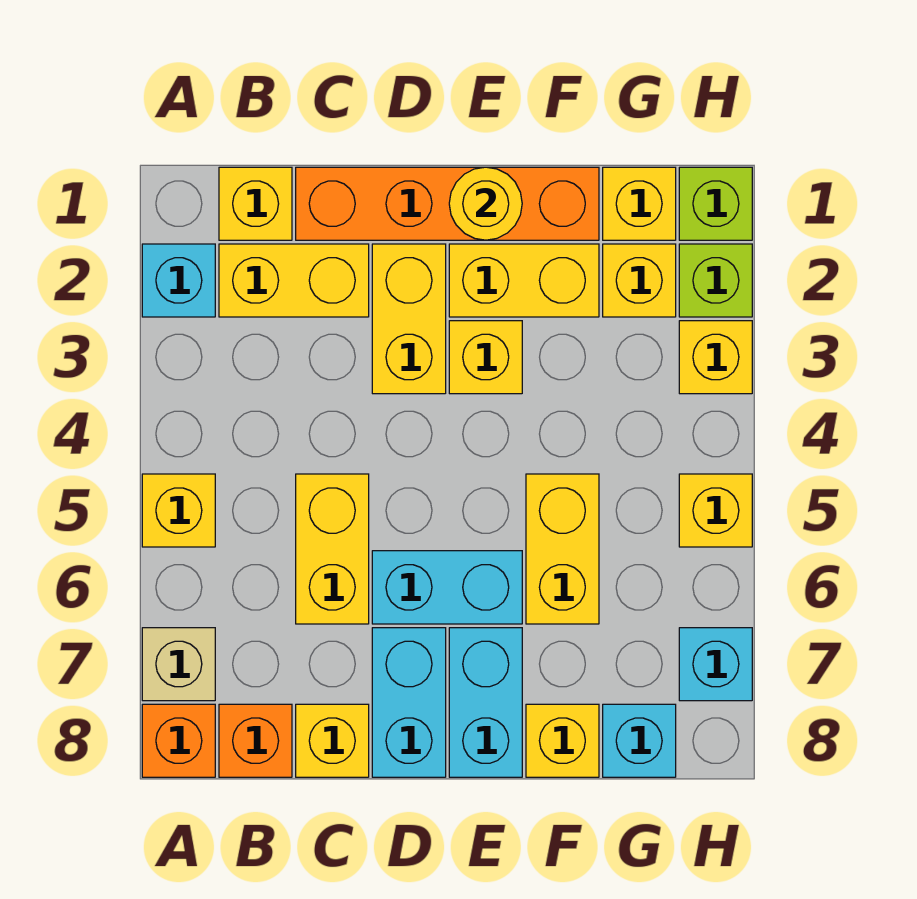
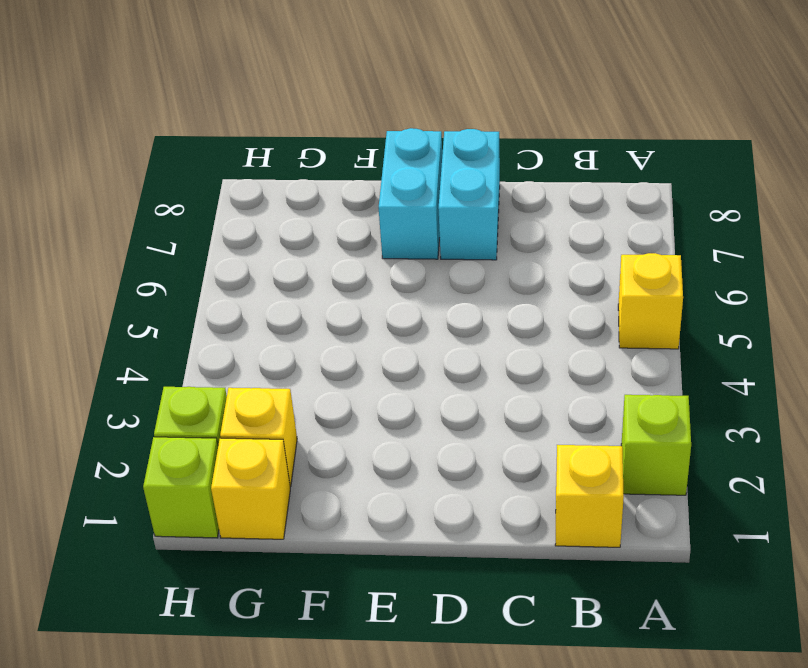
lime 1x1 brick [621,395,691,495] -> cyan 1x1 brick [142,244,215,317]
none -> tan 1x1 brick [142,628,215,701]
none -> orange 1x1 brick [142,704,215,777]
none -> yellow 1x2 brick [219,244,369,317]

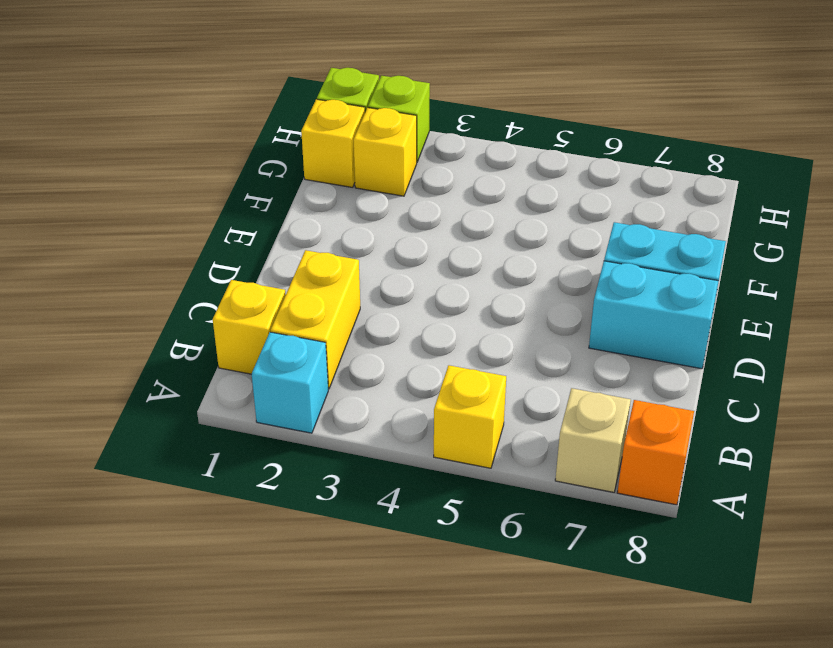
none -> orange 1x1 brick [219,704,292,777]
none -> orange 1x4 brick [296,167,599,240]
none -> yellow 1x2 brick [296,474,369,624]

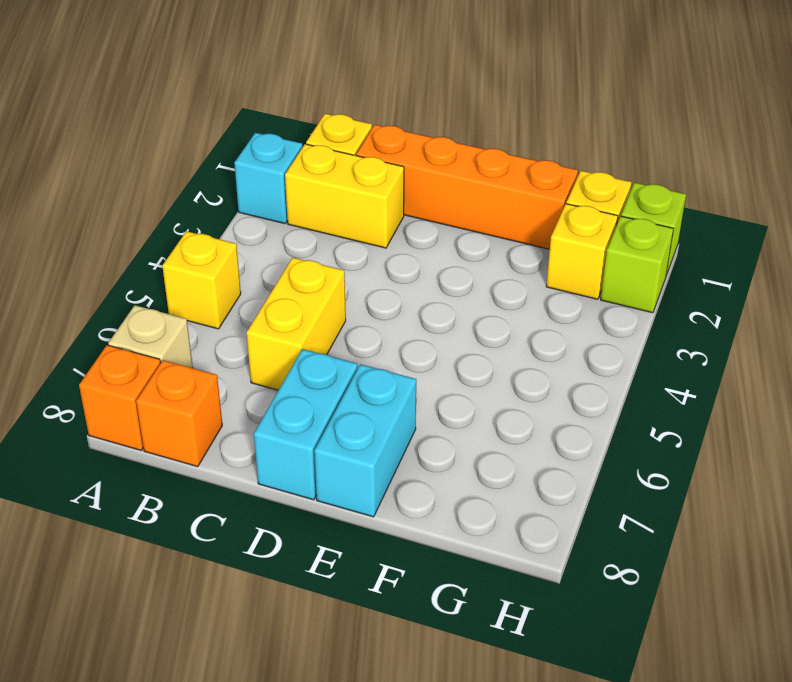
none -> yellow 1x1 brick [296,704,369,777]
none -> yellow 1x2 brick [372,244,446,394]
none -> cyan 1x2 brick [372,551,522,624]

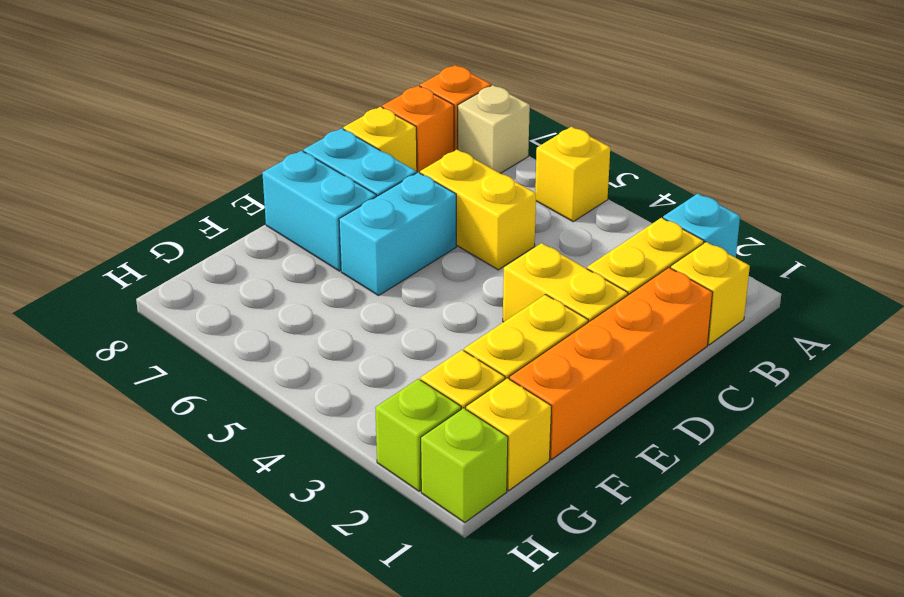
none -> yellow 1x1 brick [449,321,522,394]
none -> yellow 1x2 brick [526,474,599,624]
none -> yellow 1x1 brick [526,704,599,777]

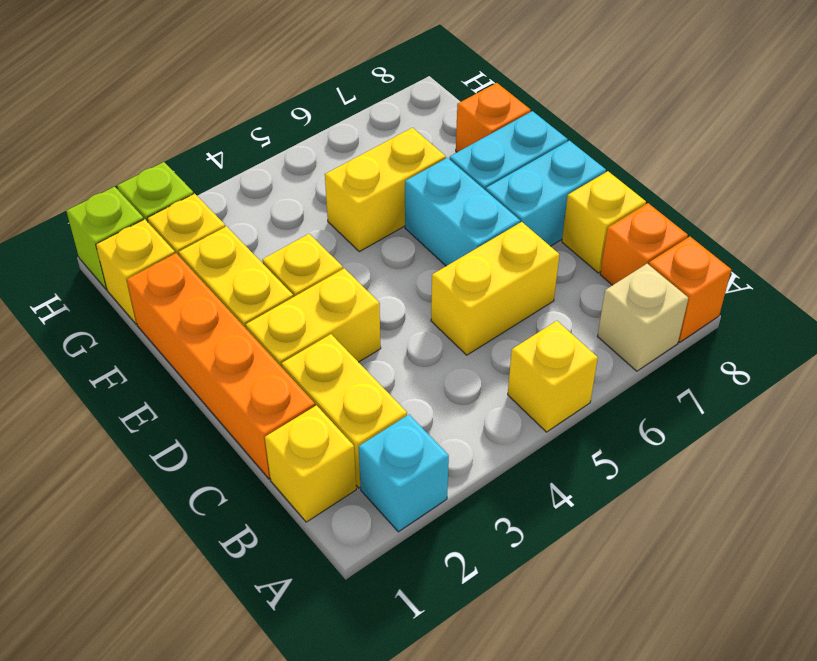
orange 1x1 brick [456,83,531,152] -> yellow 1x1 brick [526,704,599,777]
none -> cyan 1x1 brick [603,704,676,777]
none -> yellow 1x1 brick [679,321,752,394]
none -> yellow 1x1 brick [679,474,752,547]

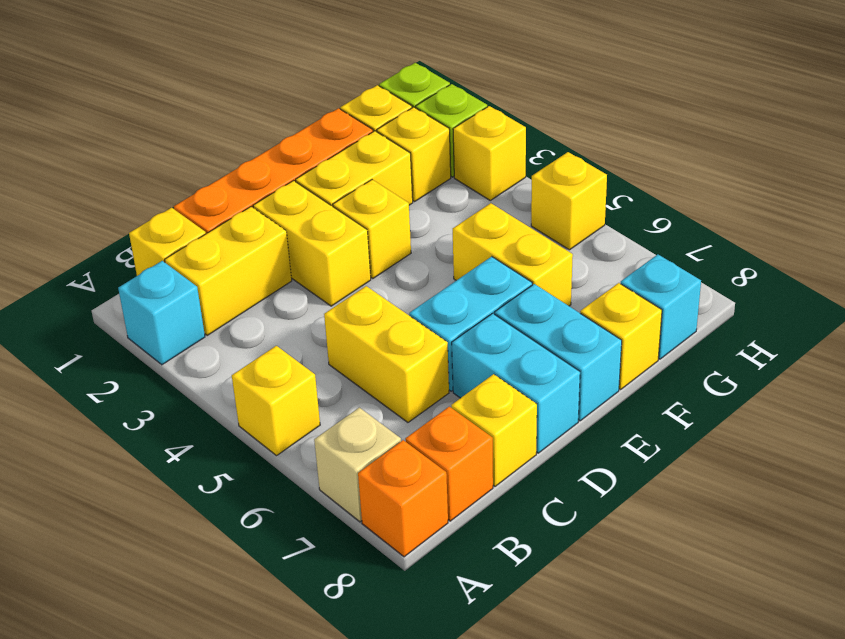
none -> cyan 1x1 brick [679,628,752,701]
none -> yellow 1x1 round brick [449,167,522,240]

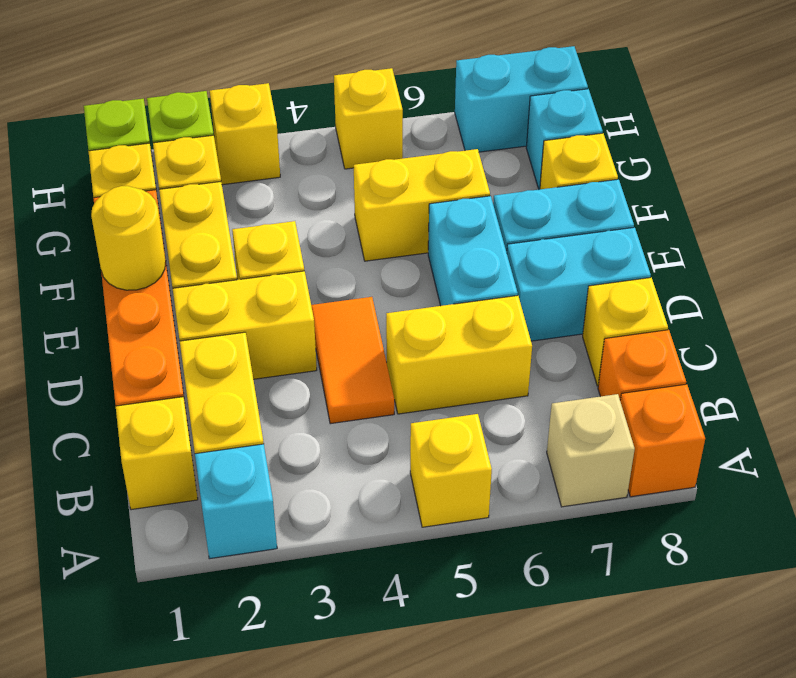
orange 1x2 tile [311,297,394,424] -> none
cyan 1x2 brick [455,46,588,152] -> cyan 1x1 brick [679,628,752,701]

